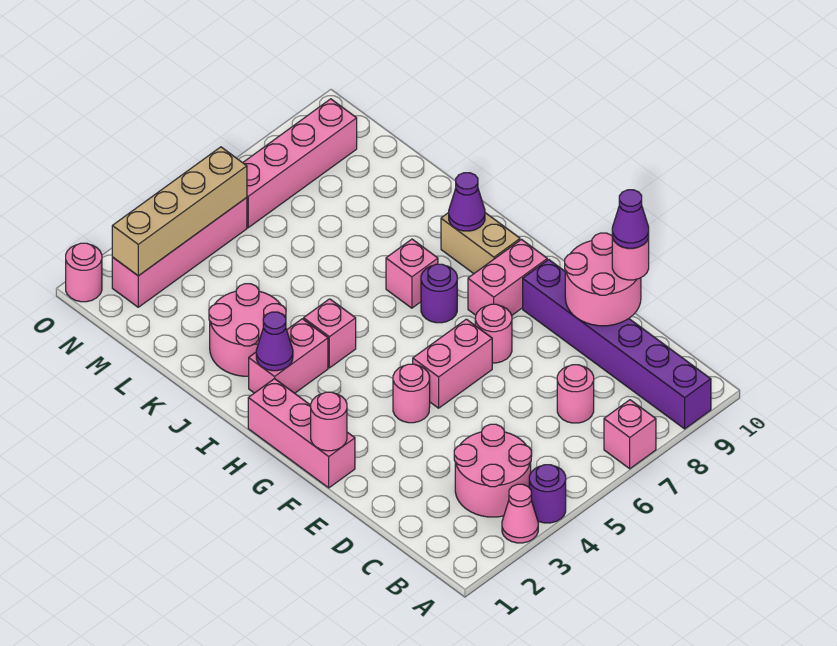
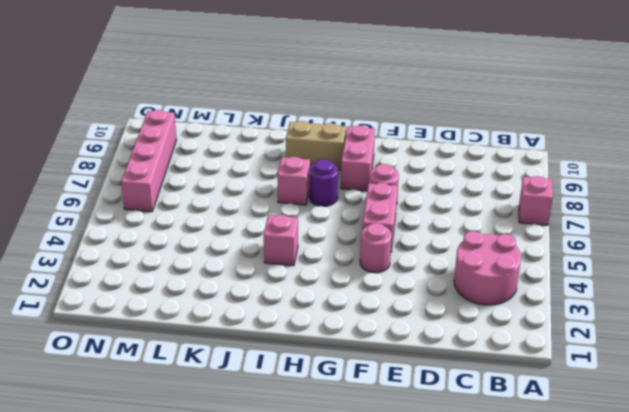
none -> pink 1x1 cone [502,484,538,543]
none -> purple 1x1 round brick [529,465,566,523]
none -> purple 1x6 brick [523,260,711,429]

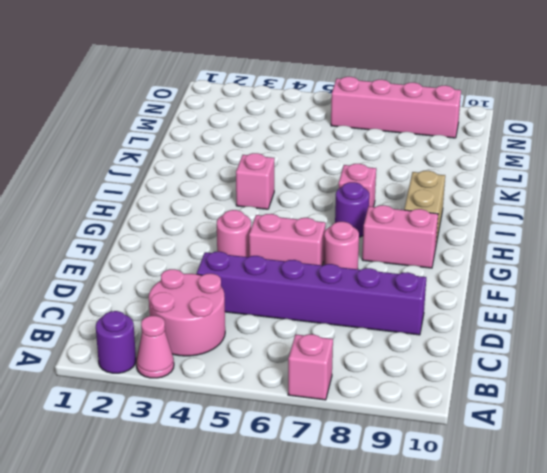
purple 1x1 round brick [96,311,136,373] -> purple 1x1 round brick moved to [529,465,566,523]
purple 1x6 brick [197,252,426,335] -> purple 1x6 brick turned to [523,260,711,429]
none -> pink 1x1 round brick [557,365,594,423]
none -> pink 1x3 brick [248,379,355,488]
none -> pink 1x2 brick [249,319,328,393]

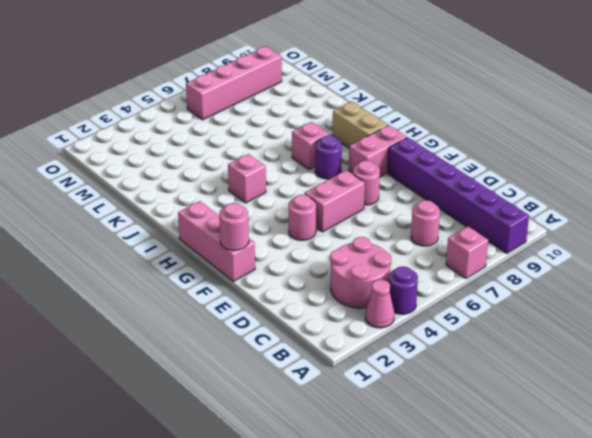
none -> pink 1x2 brick [249,319,328,393]
none -> pink 2x2 round brick [209,284,286,376]
none -> pink 1x4 brick [112,198,247,307]

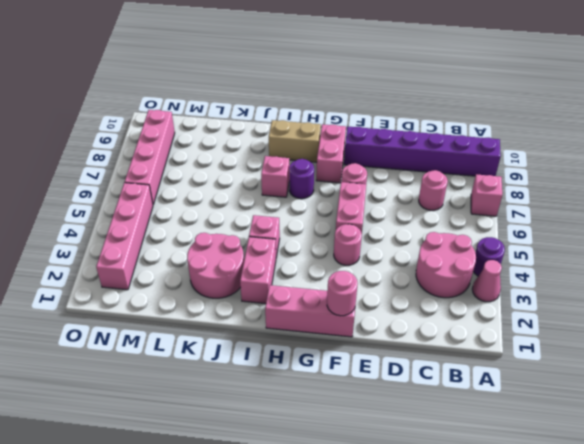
none -> pink 1x1 round brick [66,243,102,302]
none -> pink 2x2 round brick [565,233,641,326]
none -> purple 1x1 cone [256,312,293,371]

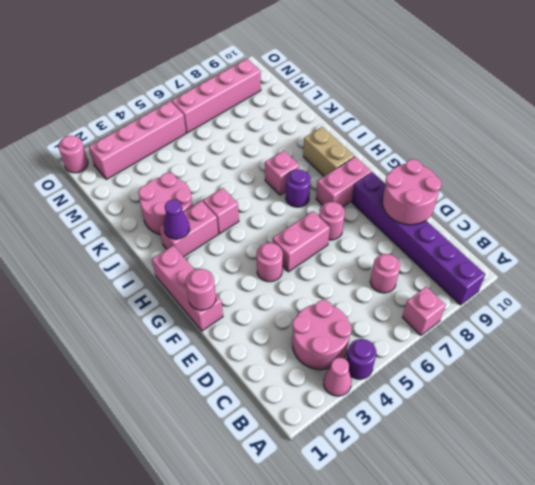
none -> purple 1x1 cone [449,173,485,231]
none -> tan 1x4 brick [112,147,247,276]
none -> pink 1x1 round brick [612,238,649,280]

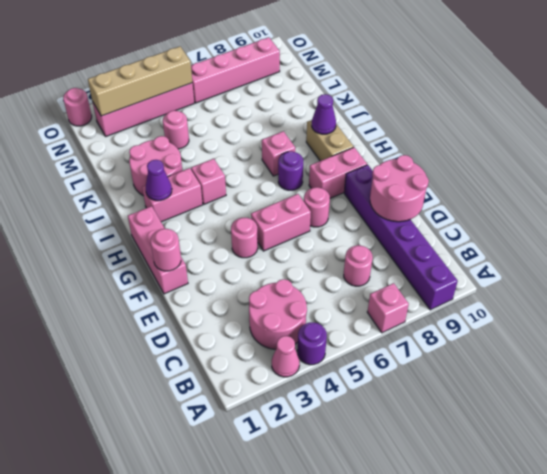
pink 1x1 round brick [163,111,189,149] -> pink 1x1 round brick moved to [612,238,649,280]
none -> purple 1x1 cone [612,190,649,248]

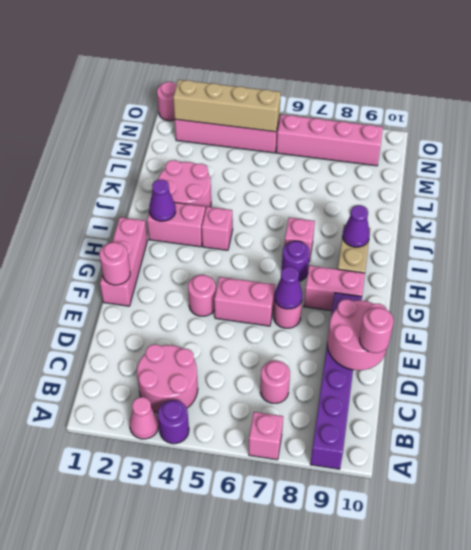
purple 1x1 cone [275,266,302,309] -> purple 1x1 cone moved to [612,190,649,248]

